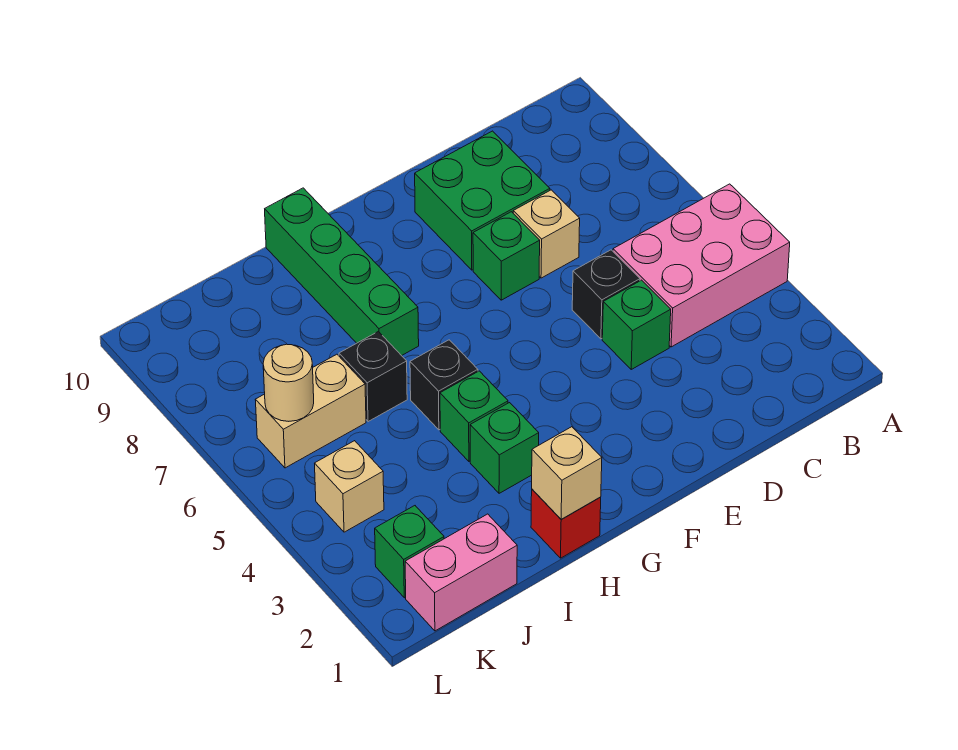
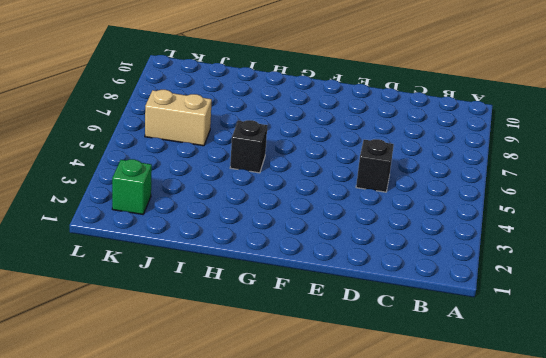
none -> pink 2x3 brick [613,184,790,347]
none -> green 1x1 brick [602,280,671,369]
none -> tan 1x1 brick [513,190,580,278]

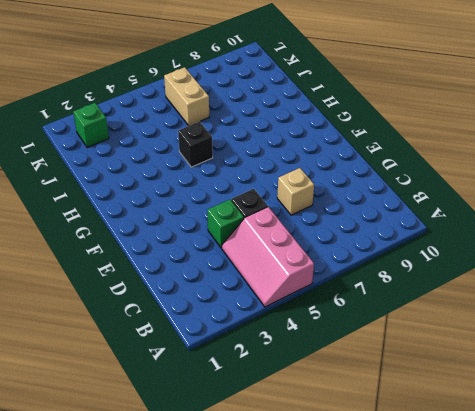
pink 2x3 slope [222,207,314,307] -> pink 2x3 brick [613,184,790,347]
none -> green 2x2 brick [415,131,550,270]
none -> green 1x1 brick [473,212,540,300]
none -> red 1x1 brick [531,489,601,558]

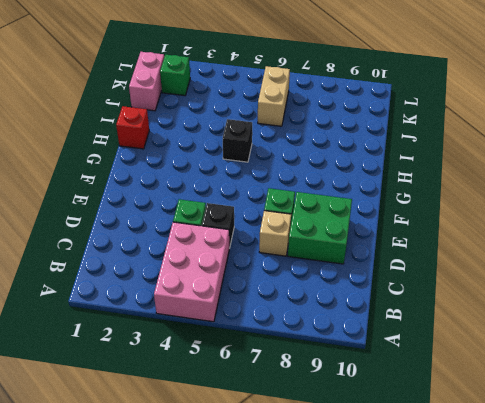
none -> green 1x1 brick [470,403,539,493]
none -> green 1x1 brick [440,371,508,461]
none -> green 1x4 brick [265,188,419,356]

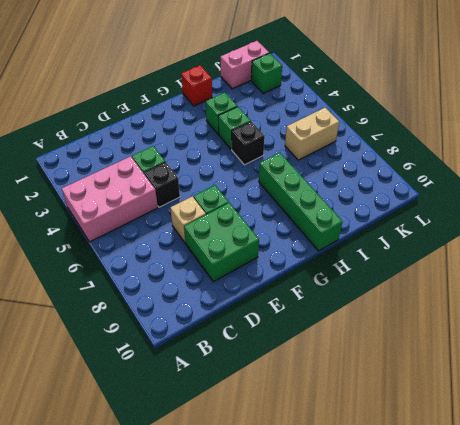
none -> black 1x1 brick [339,331,407,422]
none -> tan 1x1 brick [315,441,384,532]
none -> tan 1x1 brick [532,427,602,519]

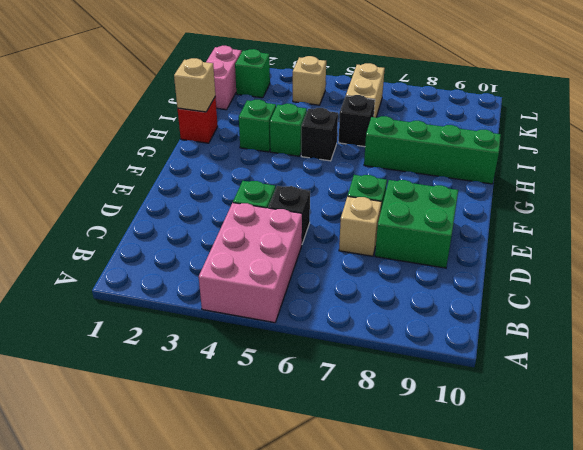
none -> tan 1x1 round brick [263,344,314,421]

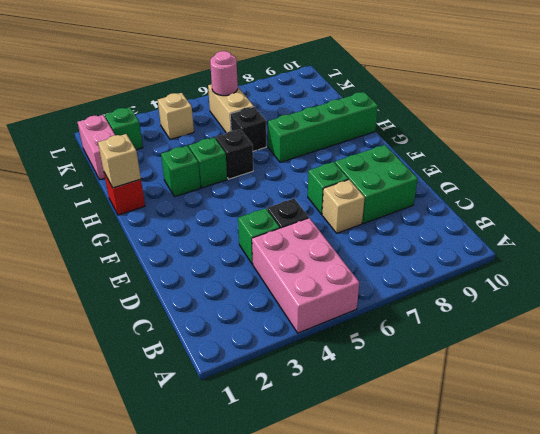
pink 1x1 round brick [210,51,238,96] -> tan 1x1 round brick [263,344,314,421]

